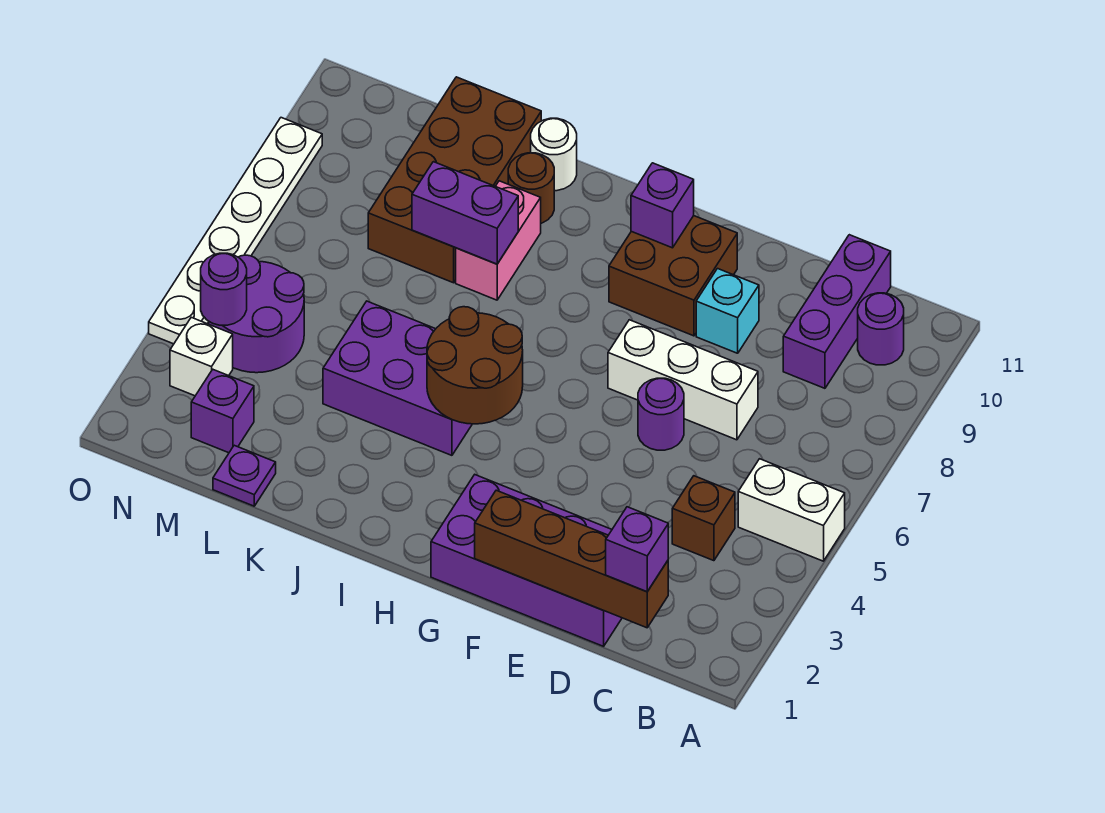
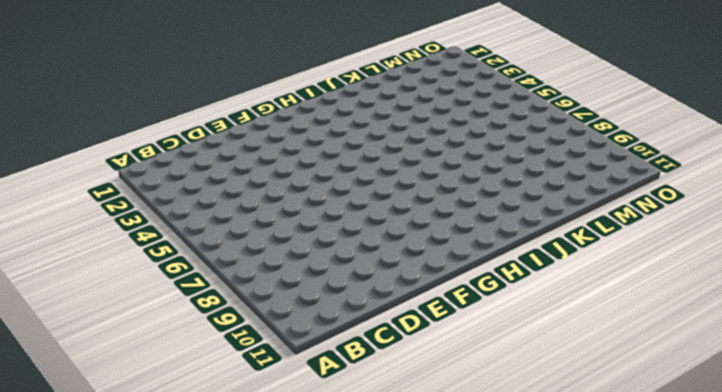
none -> white 1x2 brick [738,459,845,561]
none -> purple 1x1 round brick [858,293,904,365]
none -> brown 1x1 brick [672,476,735,561]

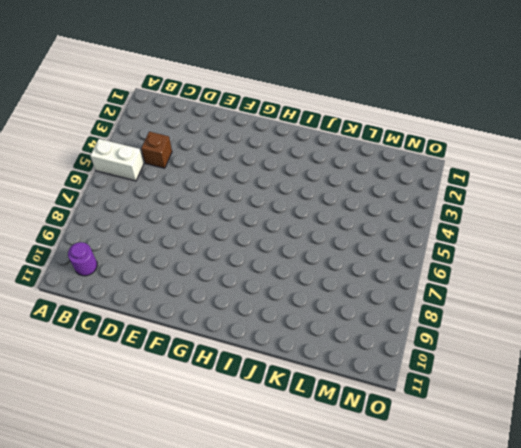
none -> purple 1x3 brick [783,235,891,388]
none -> purple 2x4 brick [431,475,622,646]
none -> white 1x3 brick [608,320,758,440]

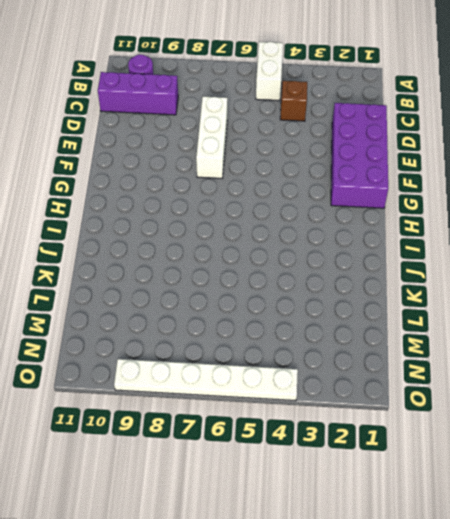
none -> purple 1x1 round brick [638,378,684,450]
none -> cyan 1x1 brick [696,269,759,353]
none -> brown 2x2 brick [609,216,737,336]

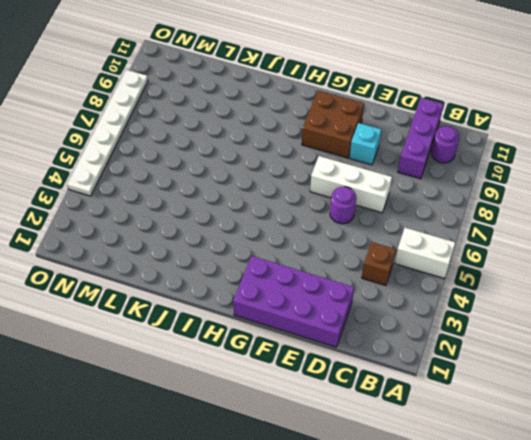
none -> purple 2x3 brick [323,301,472,455]
none -> pink 1x2 brick [456,181,541,300]
none -> brown 1x1 round brick [508,153,554,223]

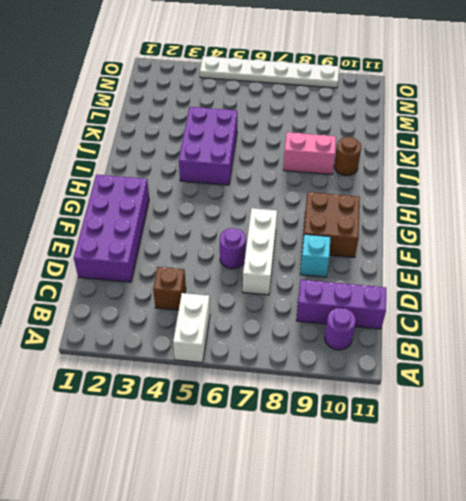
none -> white 1x1 round brick [531,118,577,191]
none -> brown 2x4 brick [368,77,541,283]
none -> purple 1x1 plate [213,445,276,506]

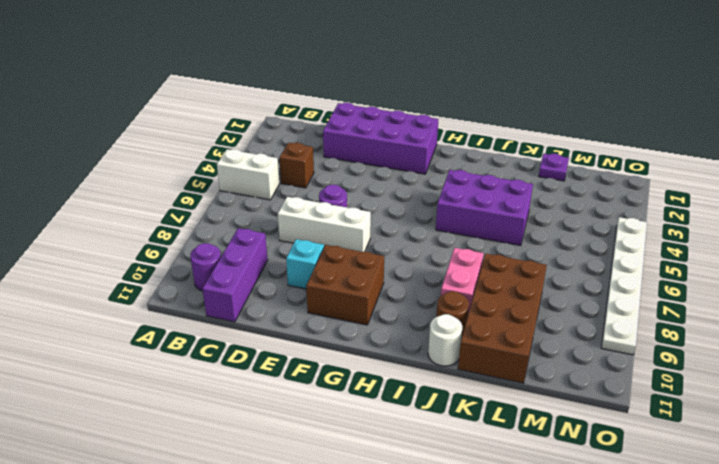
none -> purple 1x1 brick [191,370,254,453]
none -> purple 2x2 round brick [209,255,304,373]
none -> white 1x1 brick [170,317,233,396]

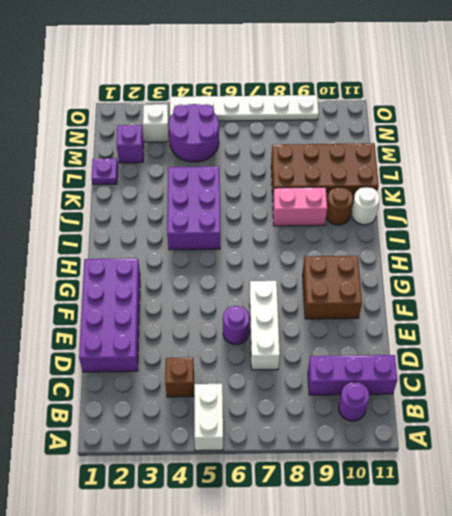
none -> cyan 1x1 brick [696,269,759,353]
none -> brown 1x4 brick [475,490,668,628]
none -> purple 1x1 brick [631,163,694,248]

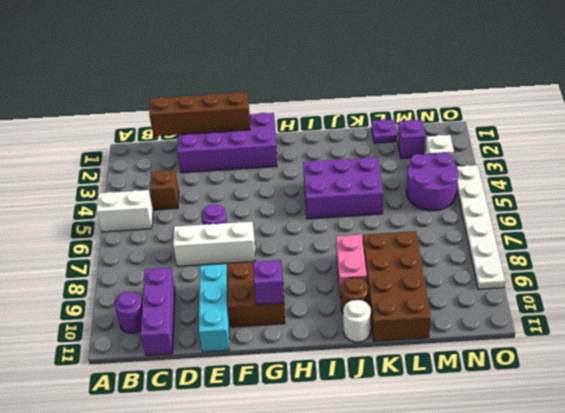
cyan 1x3 brick [199,264,229,352] -> cyan 1x1 brick [696,269,759,353]
none -> brown 2x2 round brick [427,307,523,424]
none -> purple 1x2 brick [412,162,518,264]
none -> purple 1x1 round brick [201,253,247,325]

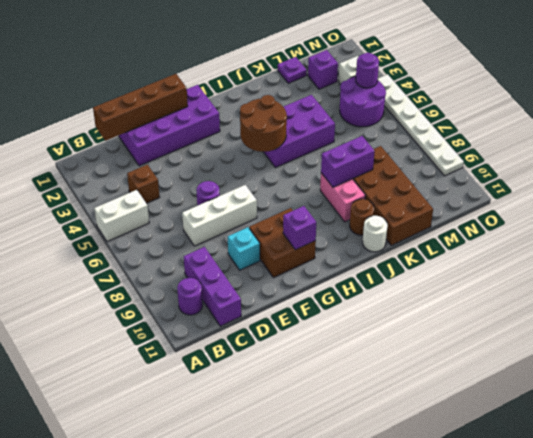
none -> purple 1x1 brick [606,507,668,592]

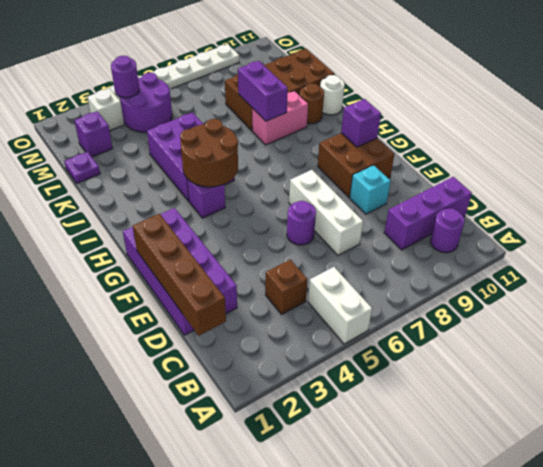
purple 1x1 brick [187,179,225,218] -> purple 1x1 brick moved to [606,507,668,592]

